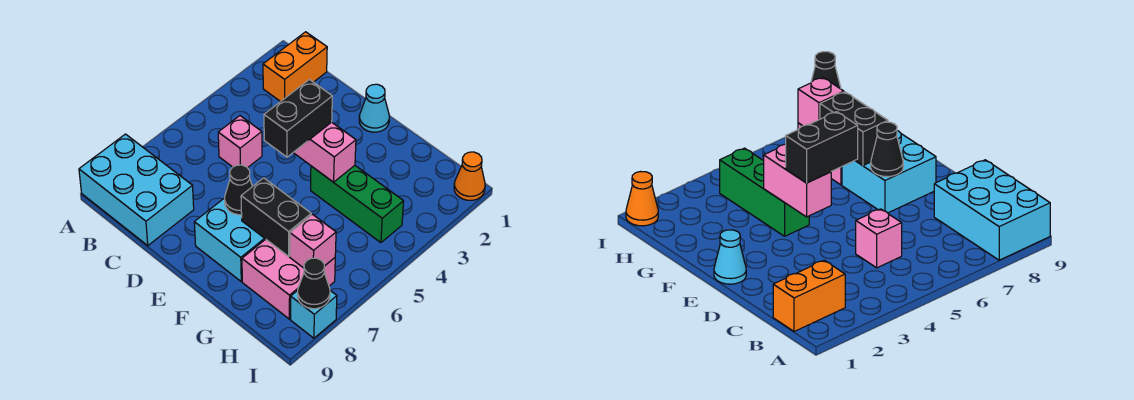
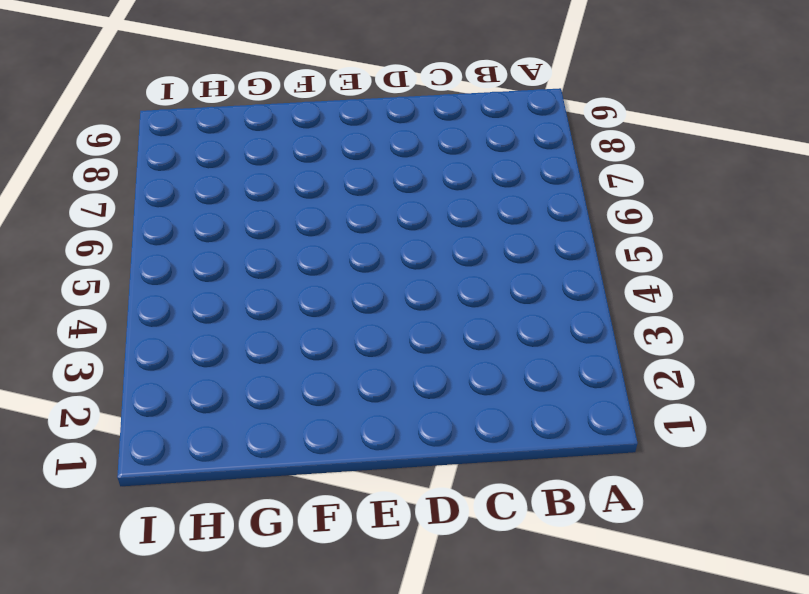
none -> cyan 2x3 brick [79,134,194,246]
none -> orange 1x2 brick [263,32,327,102]
none -> pink 1x1 brick [218,116,262,168]

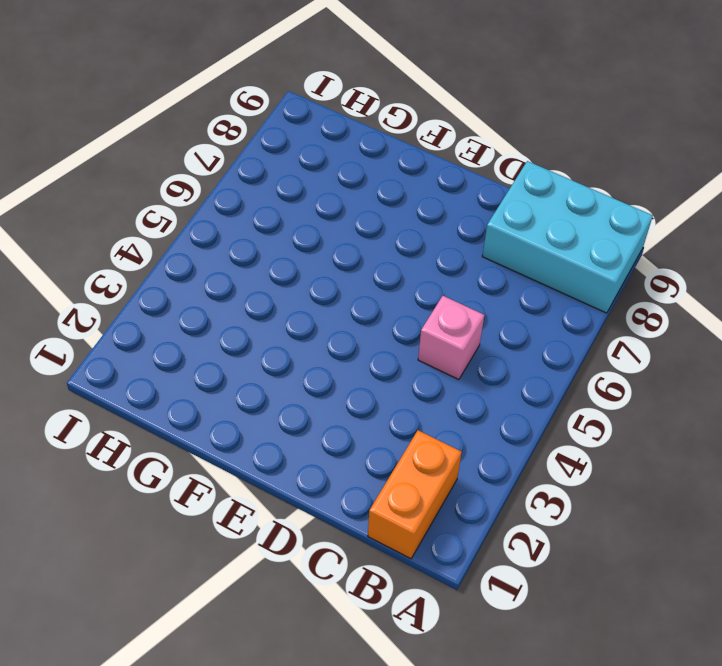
none -> cyan 1x1 cone [359,84,389,132]
none -> cyan 2x2 brick [194,198,265,281]
none -> green 1x3 brick [311,166,404,243]

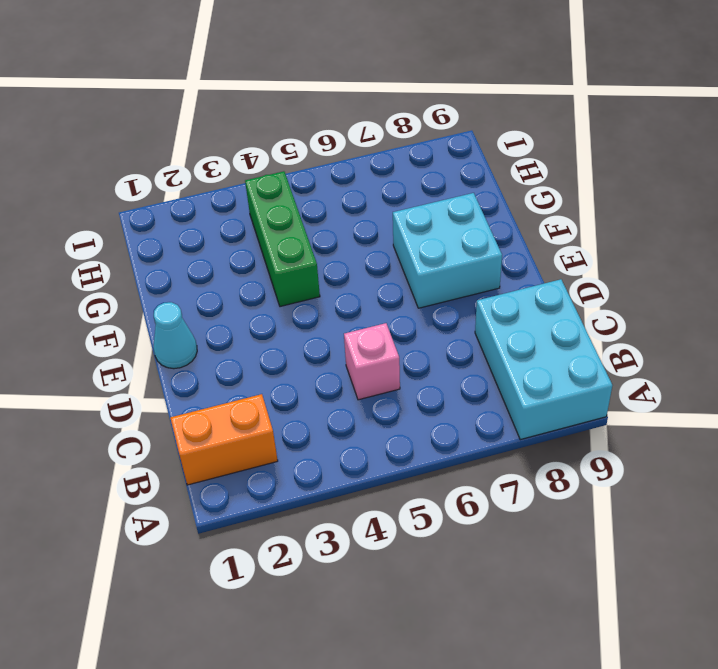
none -> pink 2x2 brick [242,239,335,319]
none -> orange 1x1 cone [454,152,485,200]
none -> cyan 1x1 brick [291,291,337,338]

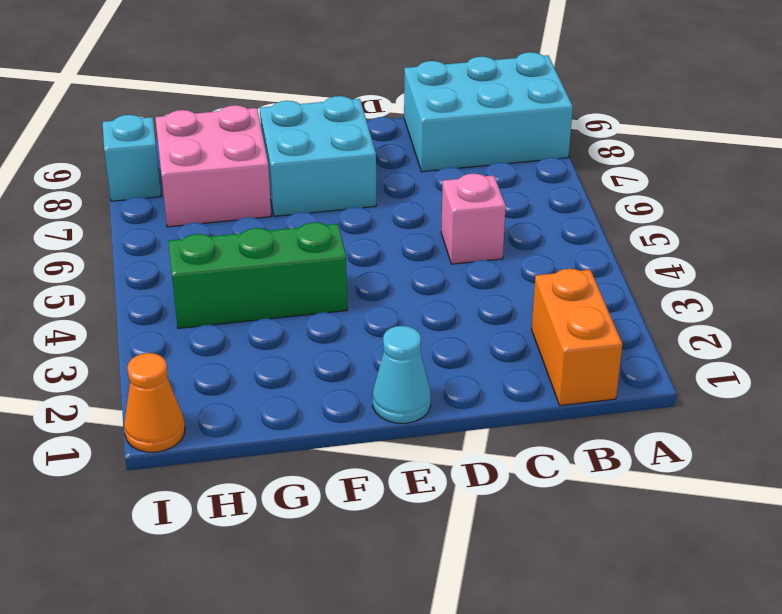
none -> pink 1x2 brick [293,122,356,182]
none -> black 1x1 cone [225,165,253,215]
none -> black 1x2 brick [241,178,311,256]

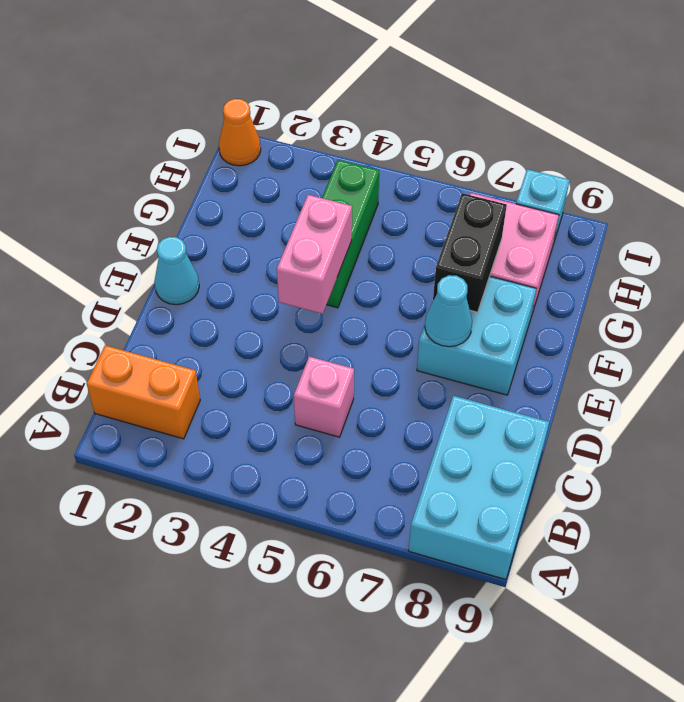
cyan 1x1 cone [425,275,472,347] -> black 1x1 cone [225,165,253,215]
none -> pink 1x1 brick [290,214,336,268]
none -> black 1x1 cone [298,258,330,309]
none -> black 1x2 brick [264,80,332,157]

